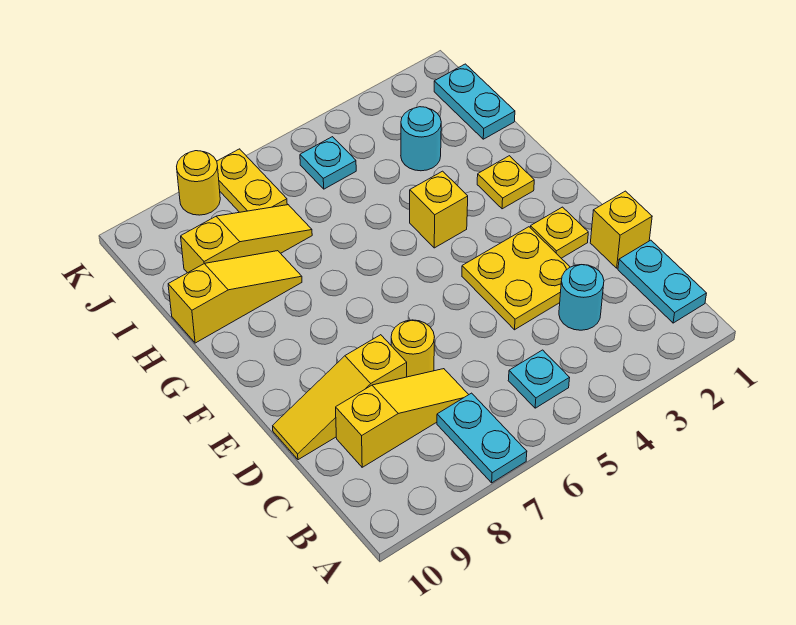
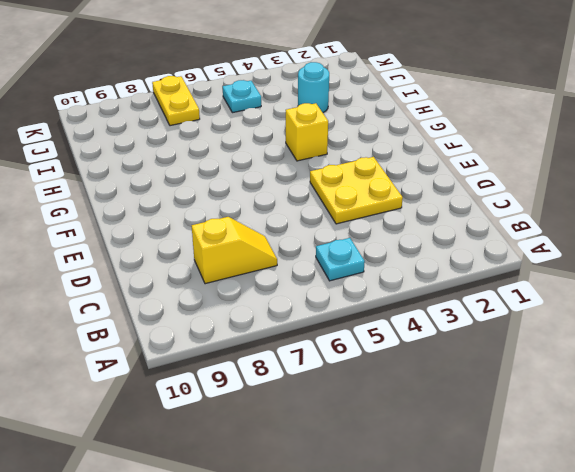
yellow 1x2 slope [192,217,277,284] -> yellow 1x3 slope [336,369,469,467]
none -> cyan 1x2 plate [437,393,527,483]
none -> cyan 1x2 plate [618,240,707,323]
none -> cyan 1x1 round brick [559,265,604,330]

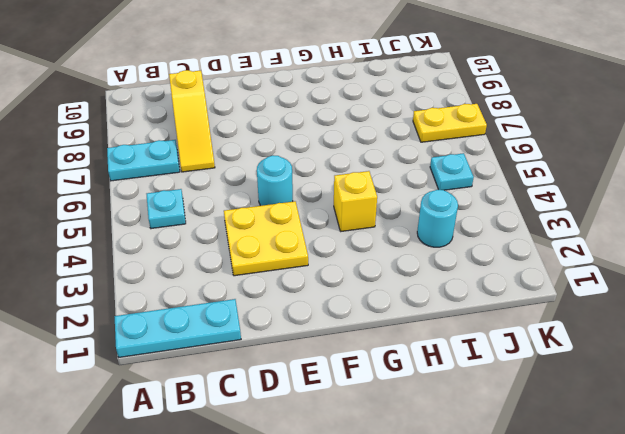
cyan 1x3 plate [114,299,241,357] -> cyan 1x2 plate [618,240,707,323]
cyan 1x1 round brick [257,155,293,206] -> cyan 1x1 round brick moved to [559,265,604,330]
none -> yellow 1x1 brick [590,191,652,268]
none -> yellow 1x1 round brick [391,320,434,377]
none -> yellow 1x3 slope [273,335,407,460]

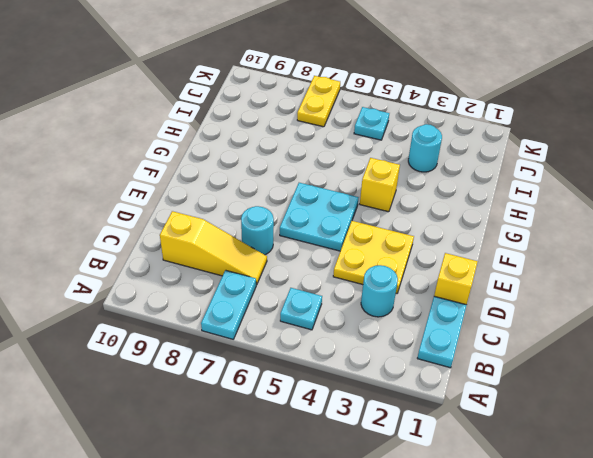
cyan 1x1 round brick [241,206,274,255] -> yellow 1x1 round brick [391,320,434,377]
cyan 2x2 plate [280,183,359,251] -> none
none -> yellow 1x3 slope [273,335,407,460]
none -> yellow 1x1 plate [530,207,588,258]
none -> yellow 1x1 plate [477,156,534,209]

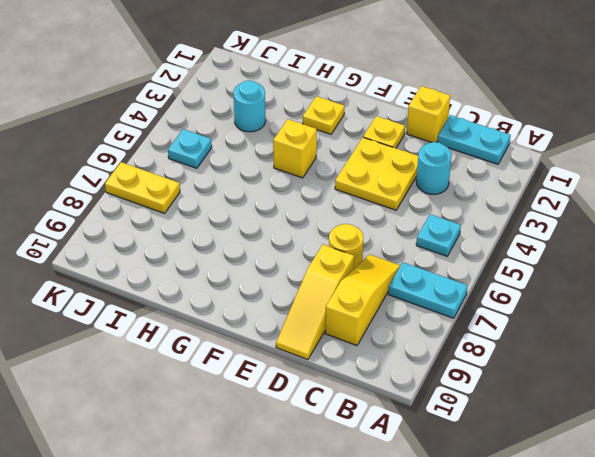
none -> yellow 1x3 slope [168,251,302,343]
none -> cyan 1x2 plate [434,64,515,139]
none -> yellow 1x3 slope [181,205,312,273]

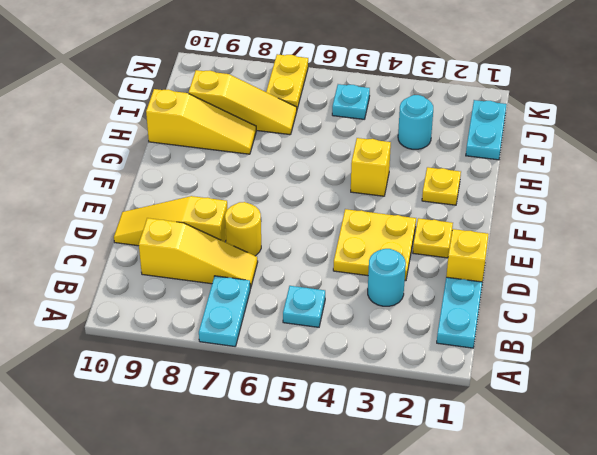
none -> yellow 1x1 round brick [177,151,220,215]

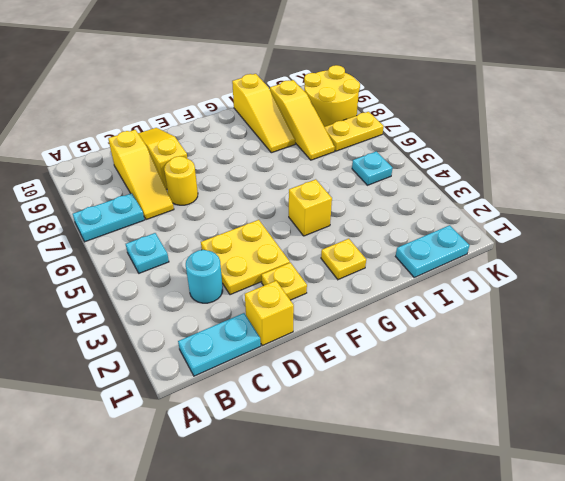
yellow 2x2 round brick [304,65,360,127] -> yellow 1x1 round brick [177,151,220,215]
none -> cyan 1x1 round brick [401,107,441,171]

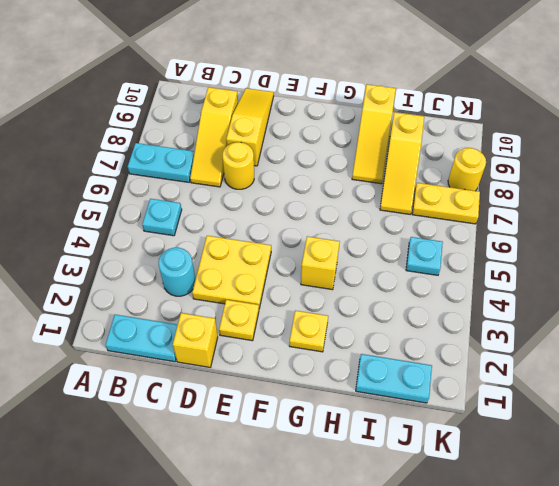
none -> cyan 1x1 round brick [401,107,441,171]

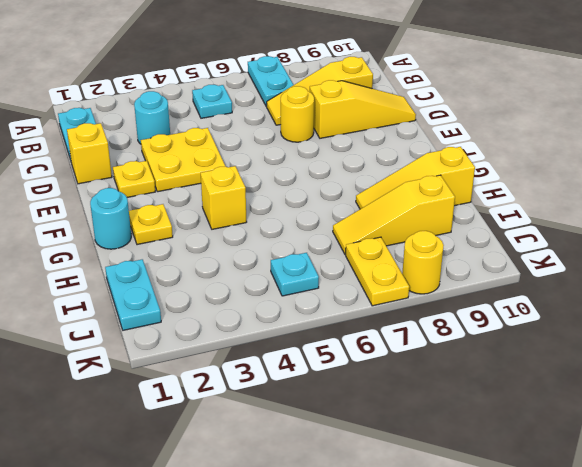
cyan 1x1 round brick [90,188,131,249] -> cyan 1x1 round brick moved to [401,107,441,171]

